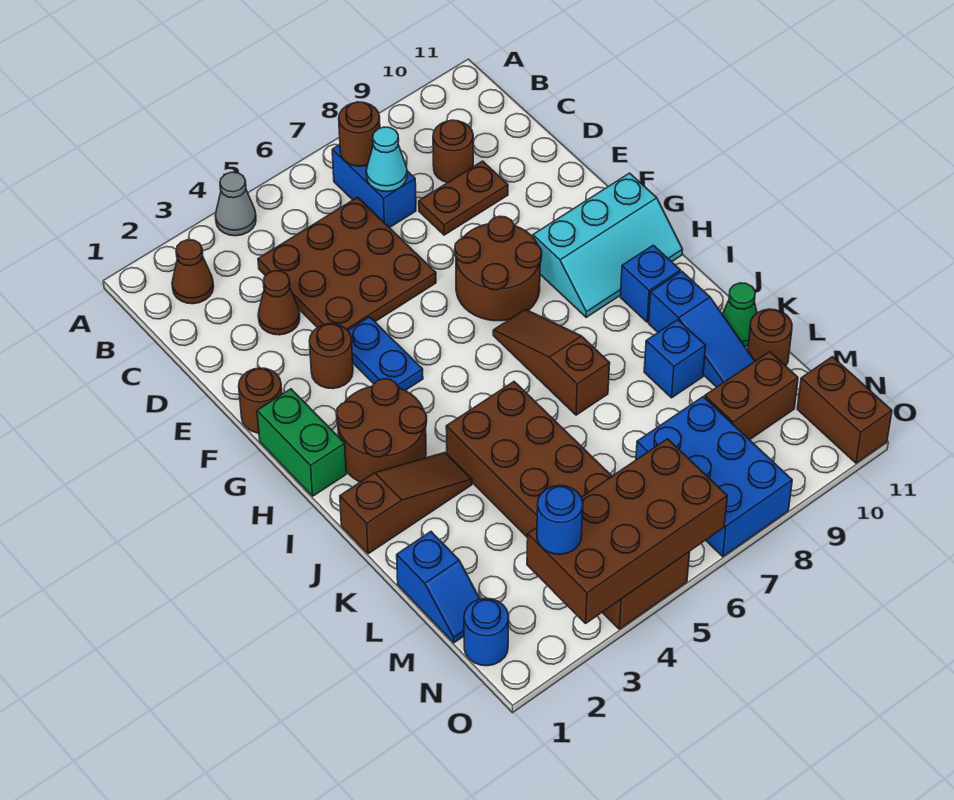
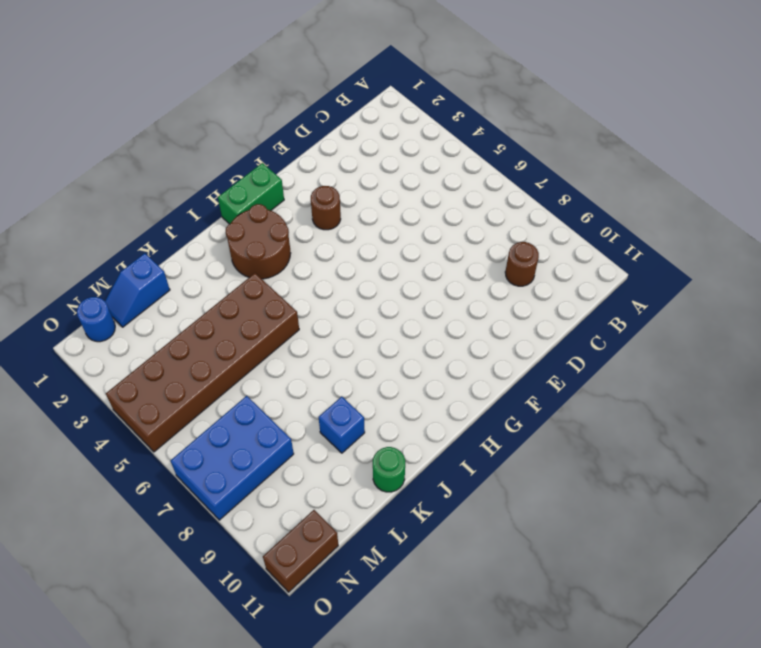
green 1x1 round brick [373,447,405,492] -> green 1x1 cone [722,283,757,346]
none -> grey 1x1 cone [215,172,256,236]
none -> brown 1x1 cone [172,240,214,304]
none -> blue 1x2 brick [332,145,416,228]
none -> brown 3x3 plate [258,197,436,330]

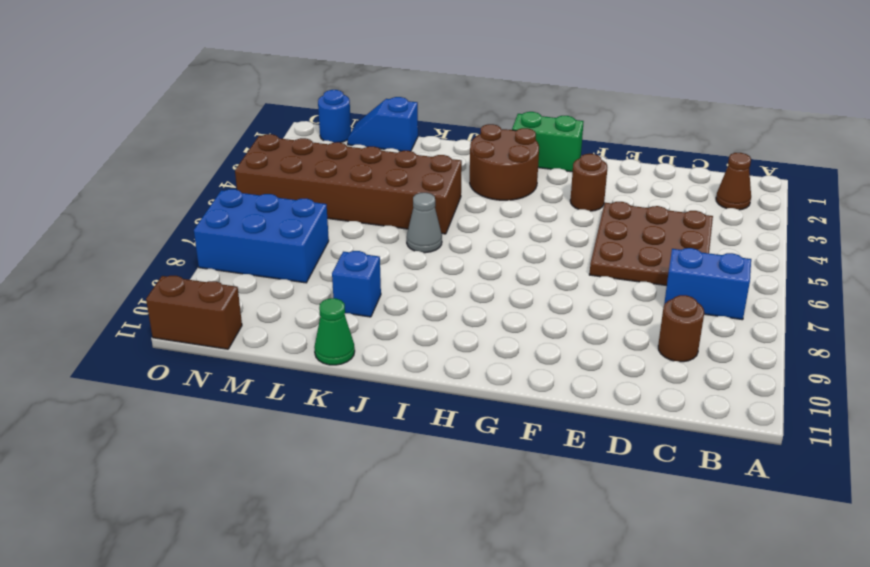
grey 1x1 cone [407,193,442,253] -> grey 1x1 cone moved to [215,172,256,236]
none -> brown 1x1 cone [258,271,300,335]
none -> brown 1x2 plate [419,161,508,235]
none -> brown 1x1 round brick [239,368,282,433]
none -> blue 1x2 plate [348,317,423,391]

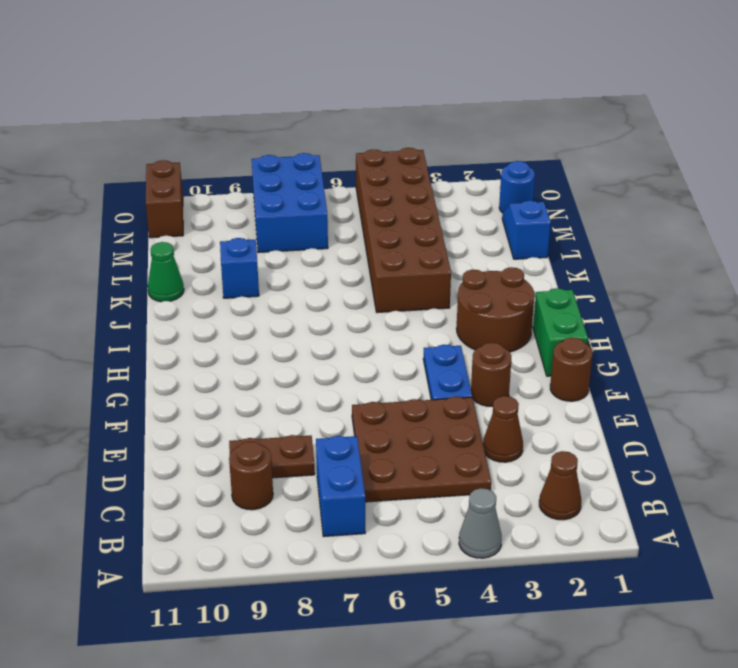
none -> brown 2x2 round brick [455,216,542,321]
none -> cyan 2x3 slope [533,173,683,317]
none -> brown 1x3 slope [493,309,610,415]
none -> blue 1x1 brick [620,245,681,322]

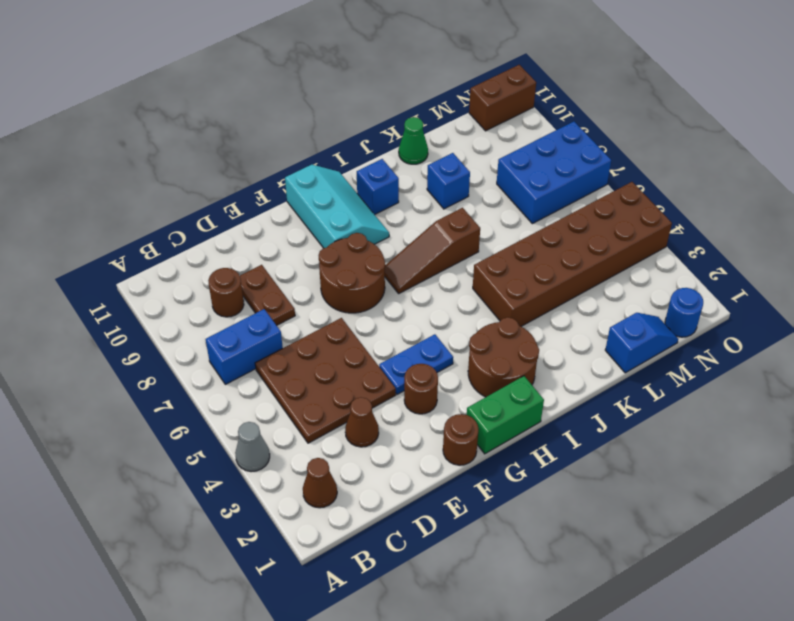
none -> brown 1x3 slope [340,452,472,554]
none -> blue 1x3 slope [649,272,755,387]
none -> brown 1x1 round brick [748,309,792,366]
none -> brown 1x2 brick [705,352,798,440]

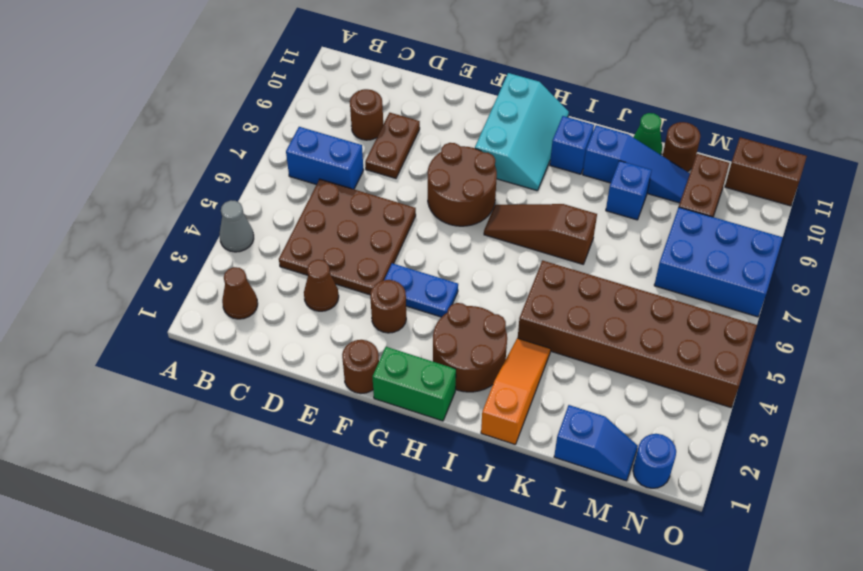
orange 1x3 slope [481,338,551,444] -> brown 1x3 slope [340,452,472,554]
none -> brown 1x1 round brick [339,102,380,166]
none -> cyan 1x1 cone [366,127,407,192]
none -> brown 2x4 brick [527,439,727,623]
none -> blue 1x1 round brick [537,485,583,554]

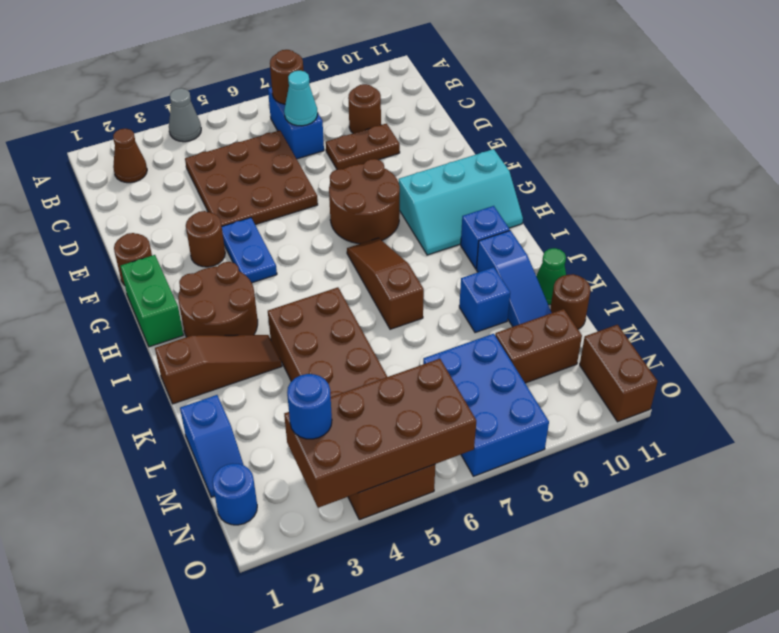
none -> brown 1x1 cone [258,271,300,335]

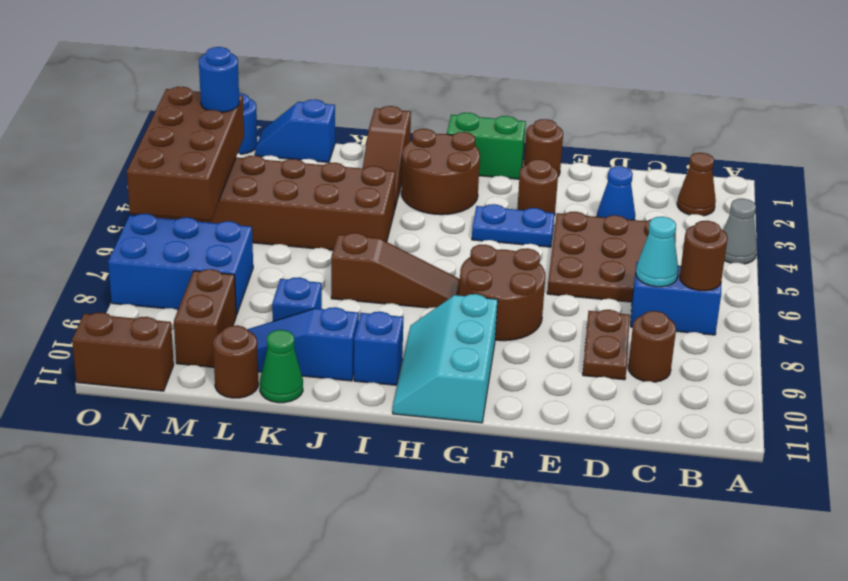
blue 1x1 cone [597,166,635,220] -> brown 1x1 cone [258,271,300,335]

